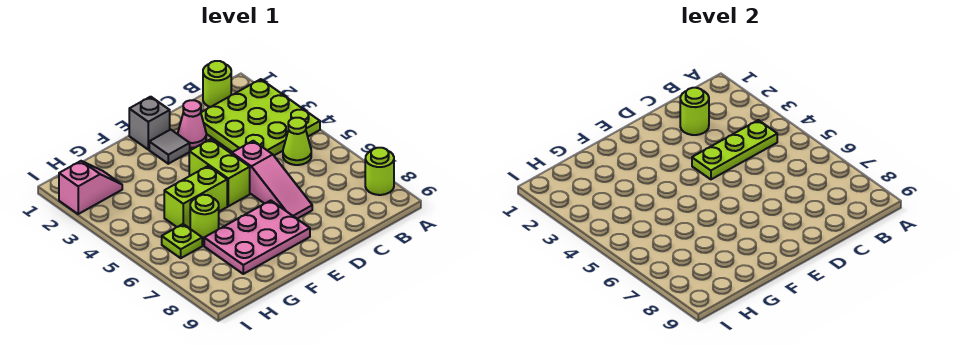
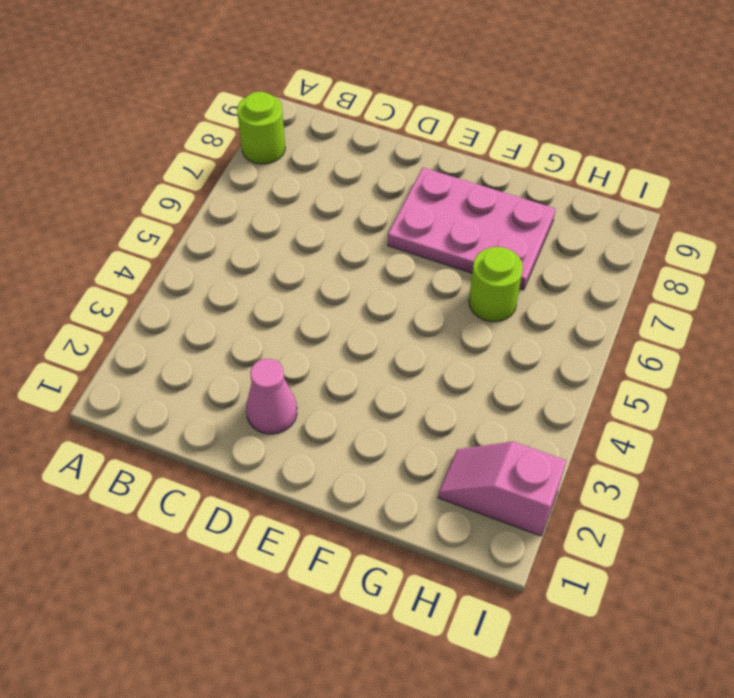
none -> lime 3x3 plate [201,79,320,155]
none -> lime 1x1 round brick [203,61,231,107]
none -> lime 1x1 cone [283,118,311,165]

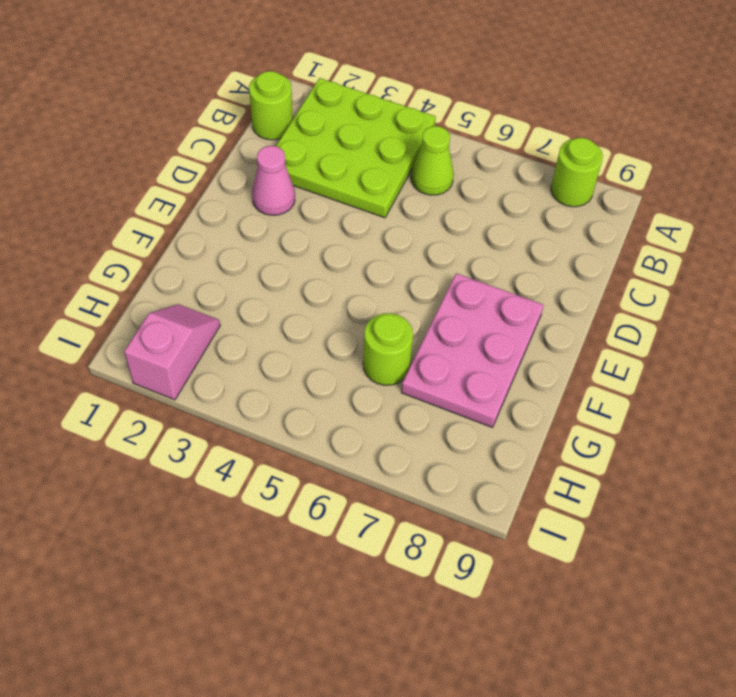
none -> pink 1x3 slope [232,141,312,219]
none -> grey 1x1 brick [129,97,170,150]
none -> grey 1x1 tile [149,130,190,164]

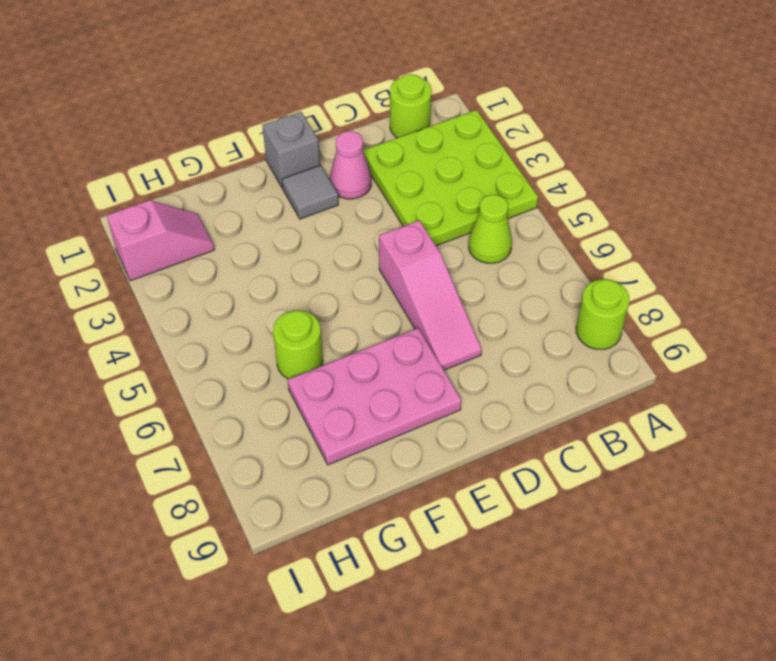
none -> lime 1x2 brick [189,139,250,206]
none -> lime 1x2 brick [164,166,227,228]
none -> lime 1x1 plate [162,224,202,258]

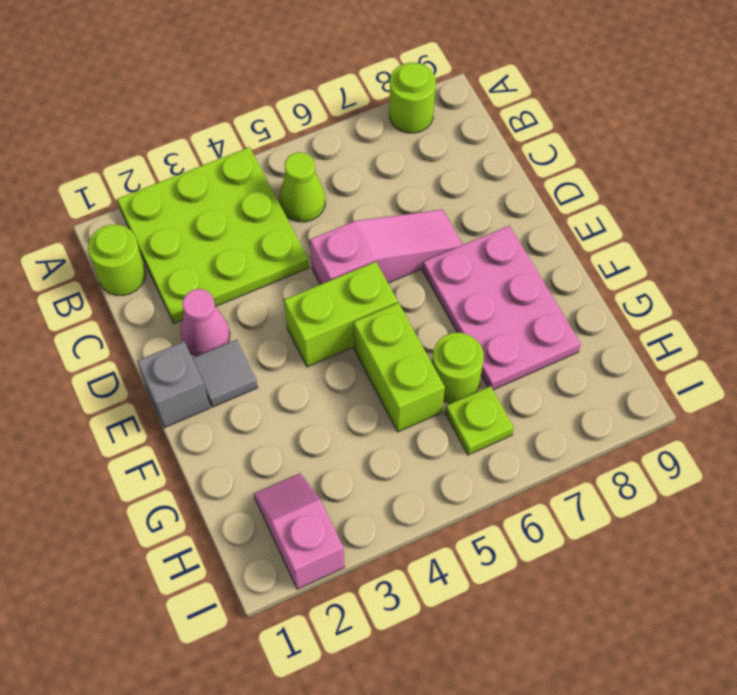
none -> lime 1x3 plate [692,120,777,179]
none -> lime 1x1 round brick [680,88,709,135]

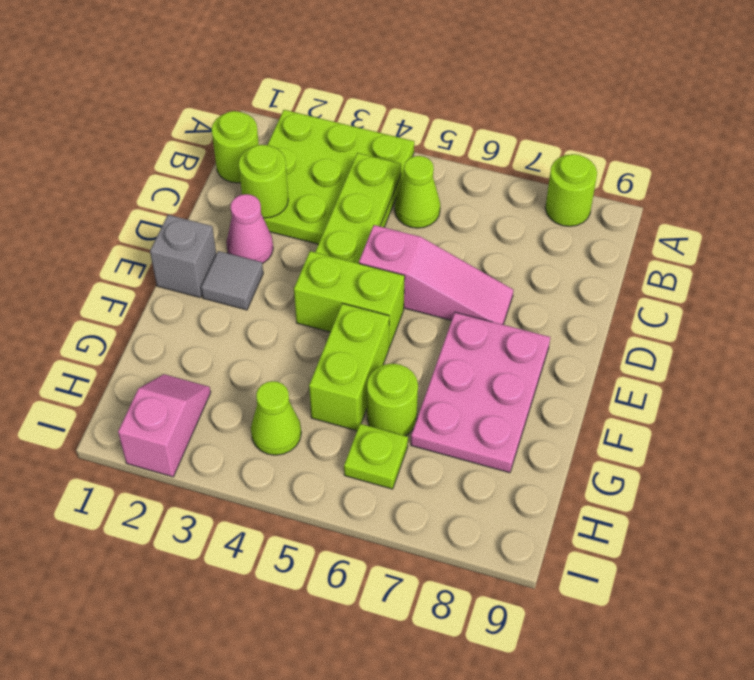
lime 1x1 cone [251,381,301,455] -> none

